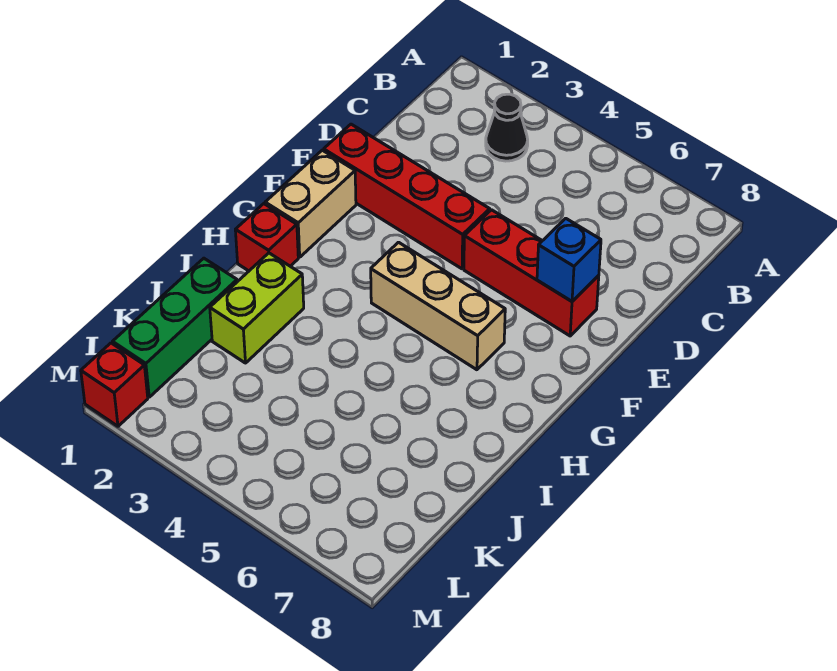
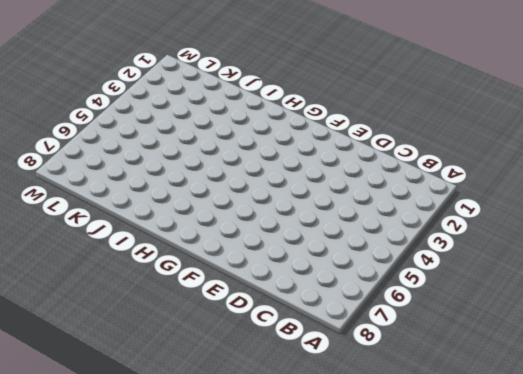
none -> black 1x1 cone [486,94,528,161]
none -> red 1x4 brick [324,124,490,269]

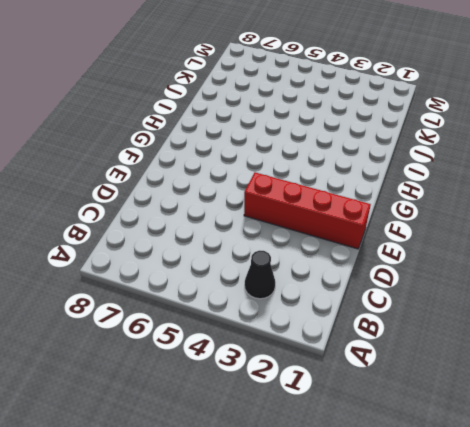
none -> red 1x3 brick [464,210,599,336]
none -> tan 1x2 brick [265,150,356,257]

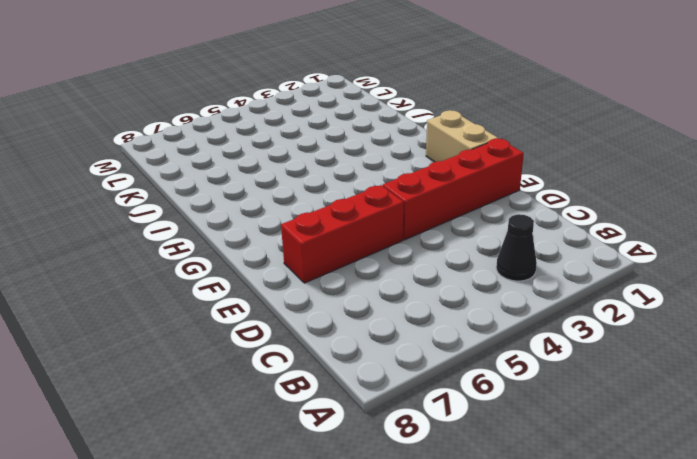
none -> tan 1x3 brick [371,242,505,370]
none -> red 1x1 brick [235,204,298,271]

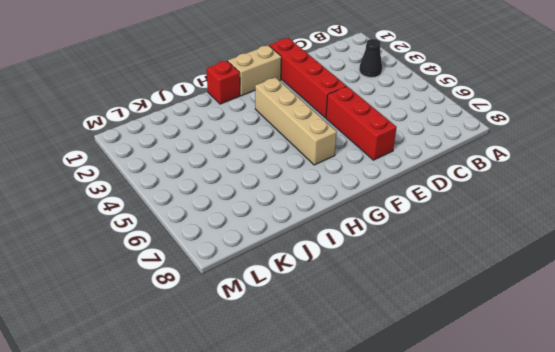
tan 1x4 brick [255,77,337,165] -> tan 1x3 brick [371,242,505,370]
none -> lime 1x2 brick [210,253,304,363]
none -> green 1x3 brick [113,258,237,397]

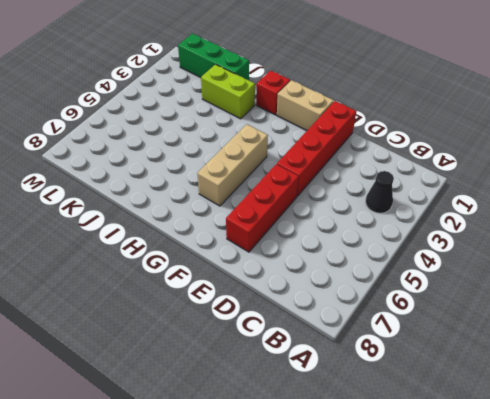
none -> red 1x1 brick [81,343,148,426]
none -> blue 1x1 brick [537,218,601,301]

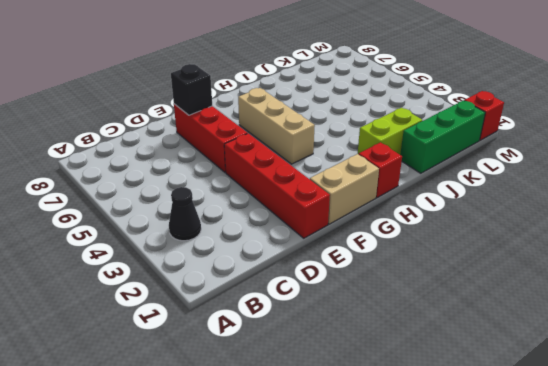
black 1x1 brick [171,64,212,115] -> blue 1x1 brick [537,218,601,301]

